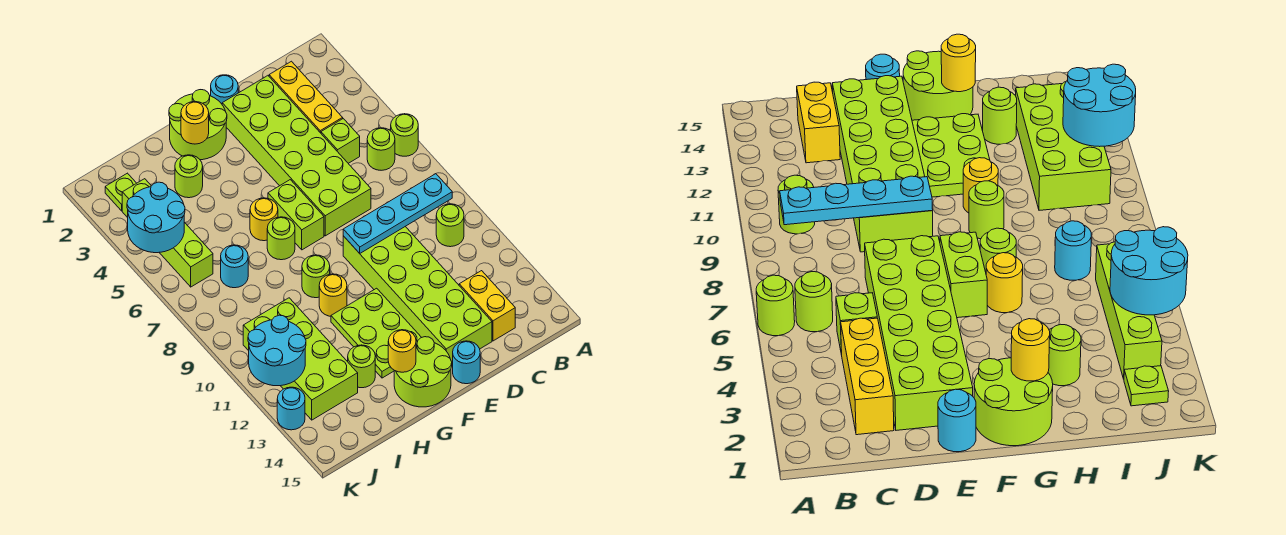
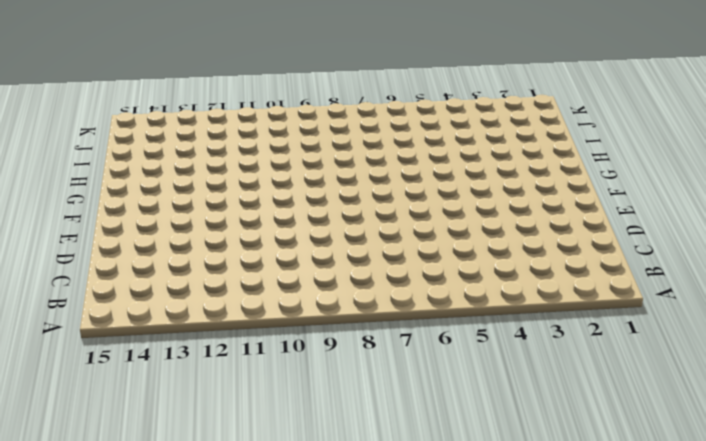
none -> lime 1x1 round brick [391,114,418,156]
none -> lime 1x1 round brick [367,128,395,170]
none -> lime 1x1 round brick [436,204,464,247]
none -> yellow 1x3 brick [269,61,343,133]

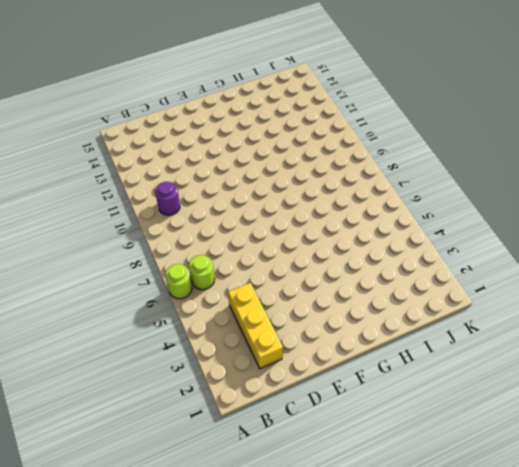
purple 1x1 round brick [155,182,180,215] -> lime 1x1 round brick [436,204,464,247]
none -> lime 1x1 brick [321,119,360,163]
none -> yellow 1x2 brick [459,271,515,341]
none -> lime 2x6 brick [222,76,371,236]
none -> lime 2x6 brick [343,227,492,365]

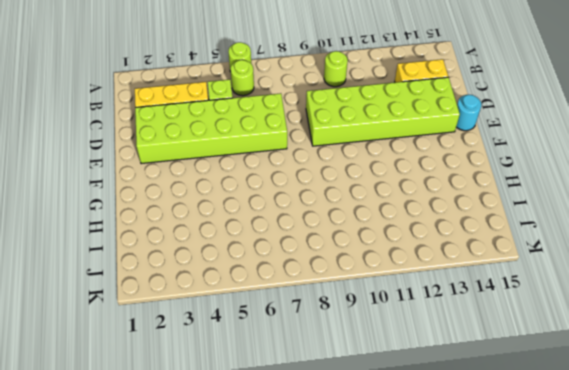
none -> cyan 1x1 round brick [211,75,238,104]
none -> lime 2x2 round brick [169,90,227,160]
none -> lime 1x2 brick [268,180,324,250]
none -> lime 2x3 plate [331,288,422,378]

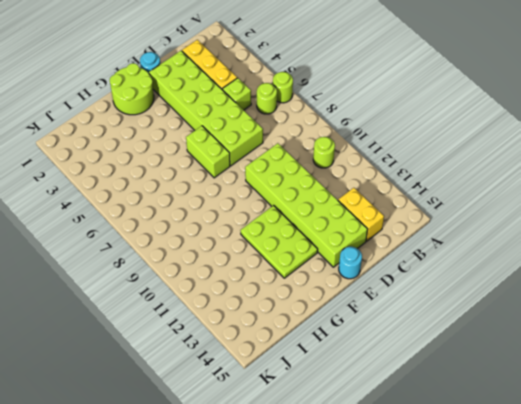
none -> lime 2x2 round brick [394,337,452,407]
none -> yellow 1x1 round brick [250,198,278,241]
none -> lime 1x1 round brick [267,217,295,260]
none -> lime 1x1 round brick [302,255,330,298]

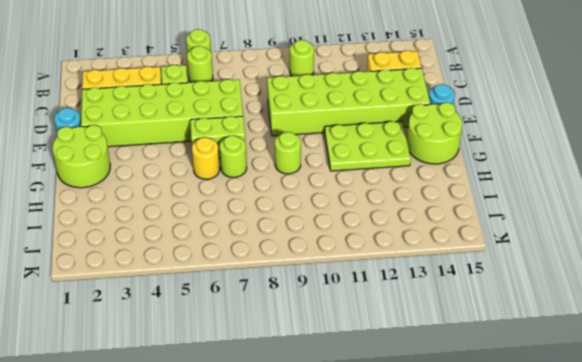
none -> yellow 1x1 round brick [319,274,347,316]
none -> lime 1x1 round brick [175,155,203,198]
none -> lime 1x1 round brick [348,345,375,388]
none -> cyan 1x1 round brick [221,245,248,288]

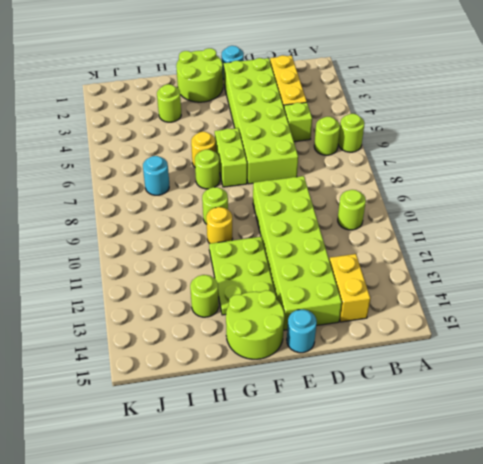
none -> lime 2x4 brick [243,298,358,420]
none -> lime 1x1 plate [105,173,136,211]
none -> lime 1x4 brick [122,179,213,287]
none -> cyan 1x1 round brick [277,387,305,430]

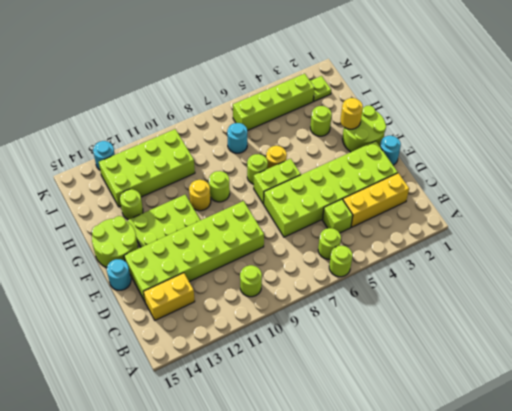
none -> cyan 1x4 plate [343,174,452,253]
none -> yellow 1x1 round brick [388,330,416,372]
none -> cyan 2x2 round brick [127,182,185,253]
none -> cyan 2x2 round brick [248,315,306,386]

